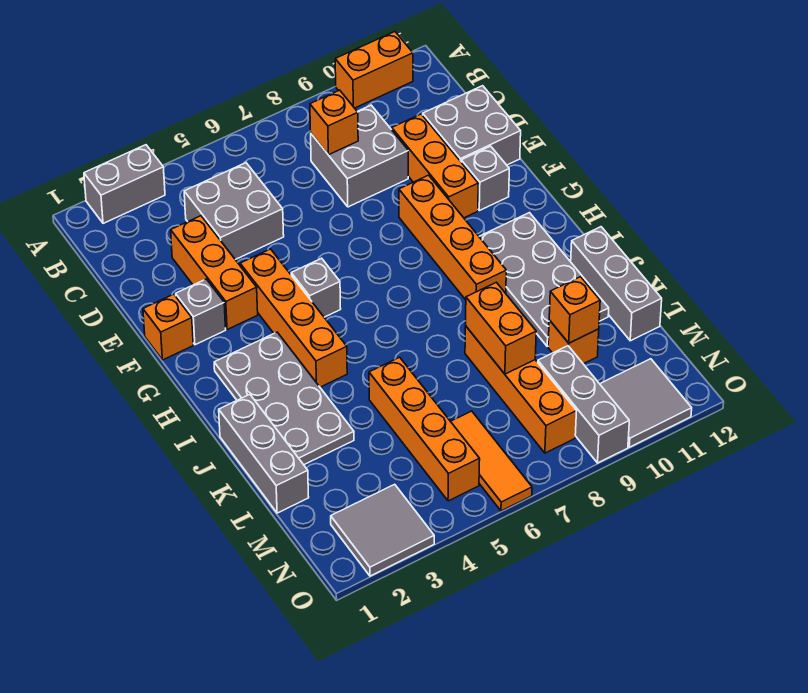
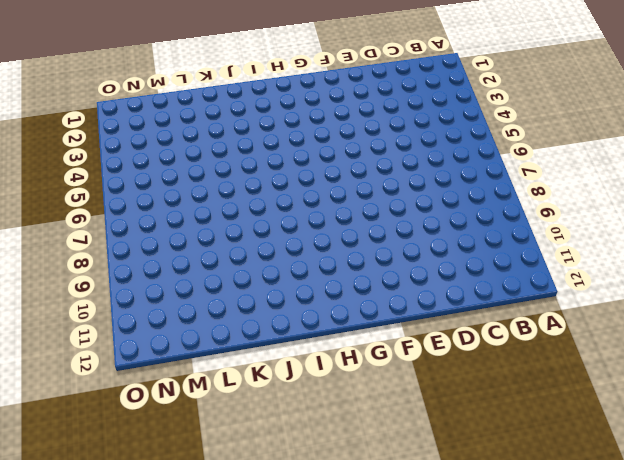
none -> grey 1x2 brick [84,145,165,223]
none -> orange 1x2 brick [335,32,413,108]
none -> grey 2x2 brick [184,163,284,260]

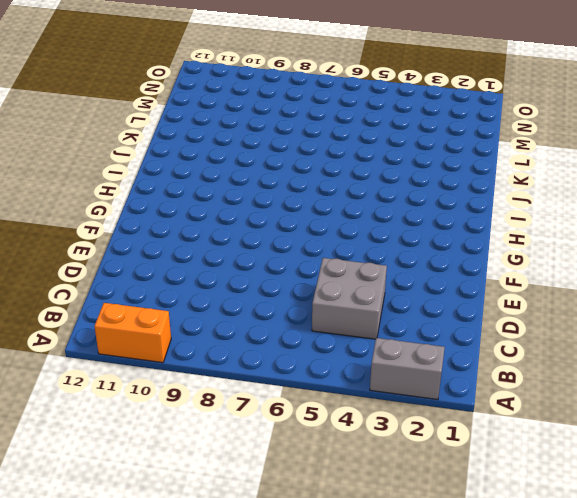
none -> grey 2x2 brick [311,105,408,207]
none -> orange 1x3 brick [171,216,258,330]
none -> orange 1x3 brick [392,114,478,218]

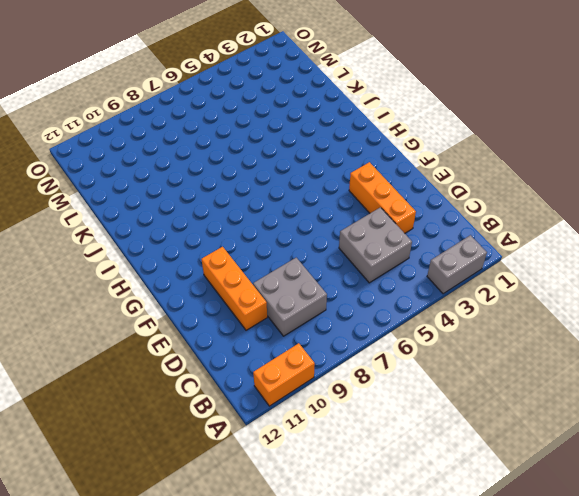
none -> grey 2x2 brick [423,86,521,165]
none -> orange 1x1 brick [143,294,193,360]
none -> grey 1x1 brick [176,279,226,345]

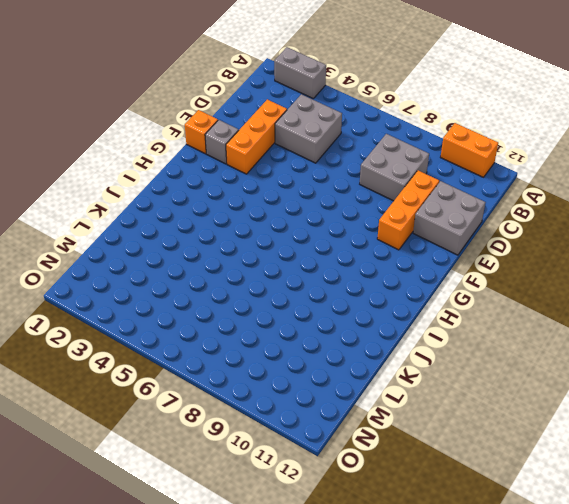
none -> orange 1x4 brick [240,249,347,387]
none -> orange 1x4 brick [399,175,506,300]
none -> grey 1x1 brick [461,146,509,211]

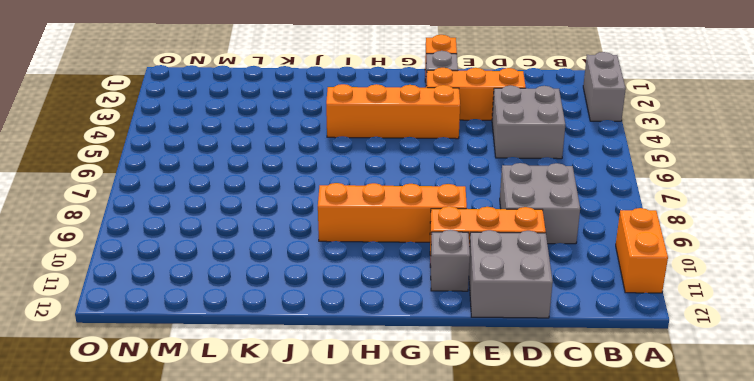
none -> grey 1x1 brick [291,258,341,317]
none -> grey 2x4 plate [214,332,354,465]
none -> grey 2x4 plate [479,213,609,346]

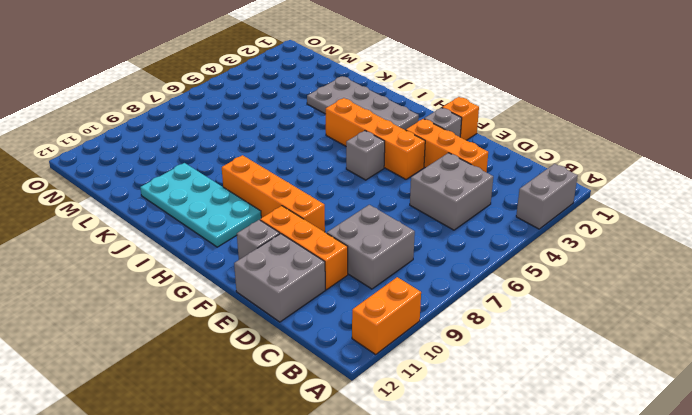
cyan 2x4 plate [140,163,261,247] -> grey 2x4 plate [479,213,609,346]
none -> grey 1x3 brick [219,394,309,513]
none -> grey 1x3 brick [571,227,662,341]
none -> orange 1x4 brick [369,357,480,501]

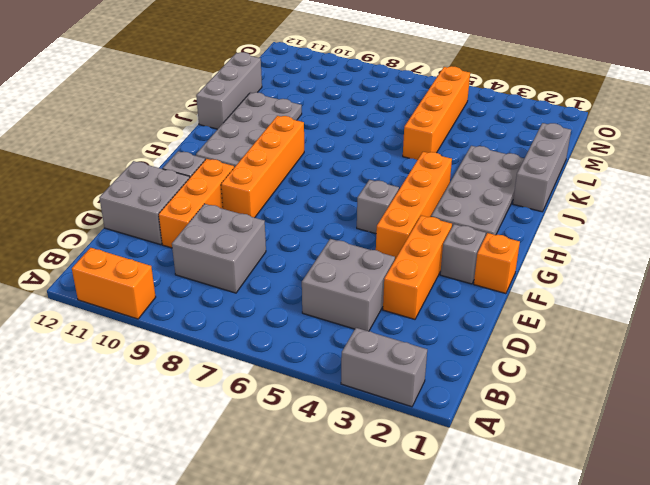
none -> orange 1x4 brick [465,326,577,453]
none -> orange 1x1 brick [548,320,599,364]
none -> orange 1x3 tile [451,411,532,511]

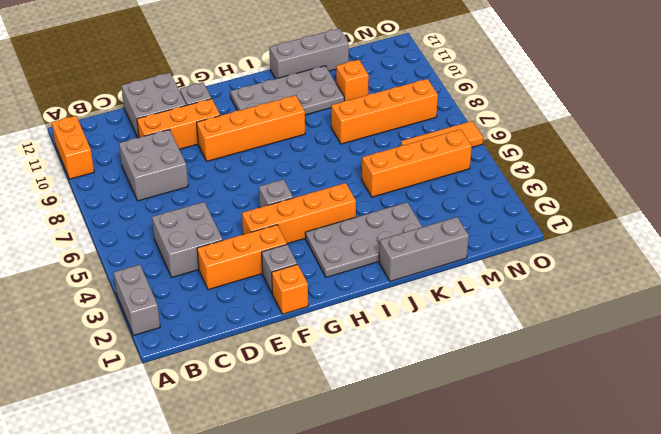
none -> grey 1x3 brick [538,346,629,463]
none -> grey 2x2 tile [331,484,434,576]
none -> grey 2x2 tile [600,359,692,447]

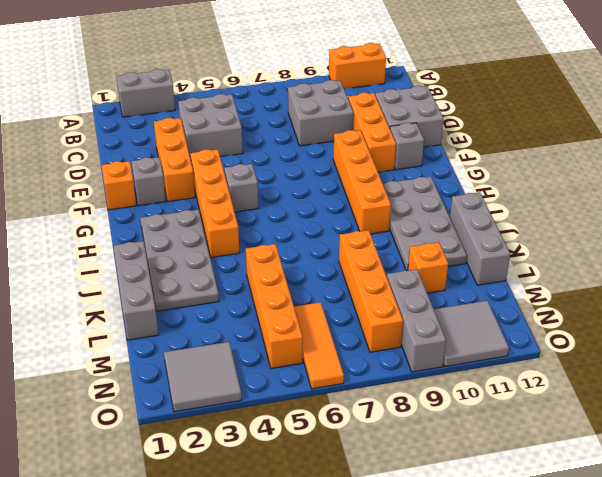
none -> orange 1x1 brick [310,90,358,155]
none -> orange 1x2 brick [466,282,536,374]
none -> orange 1x1 brick [549,277,600,343]

